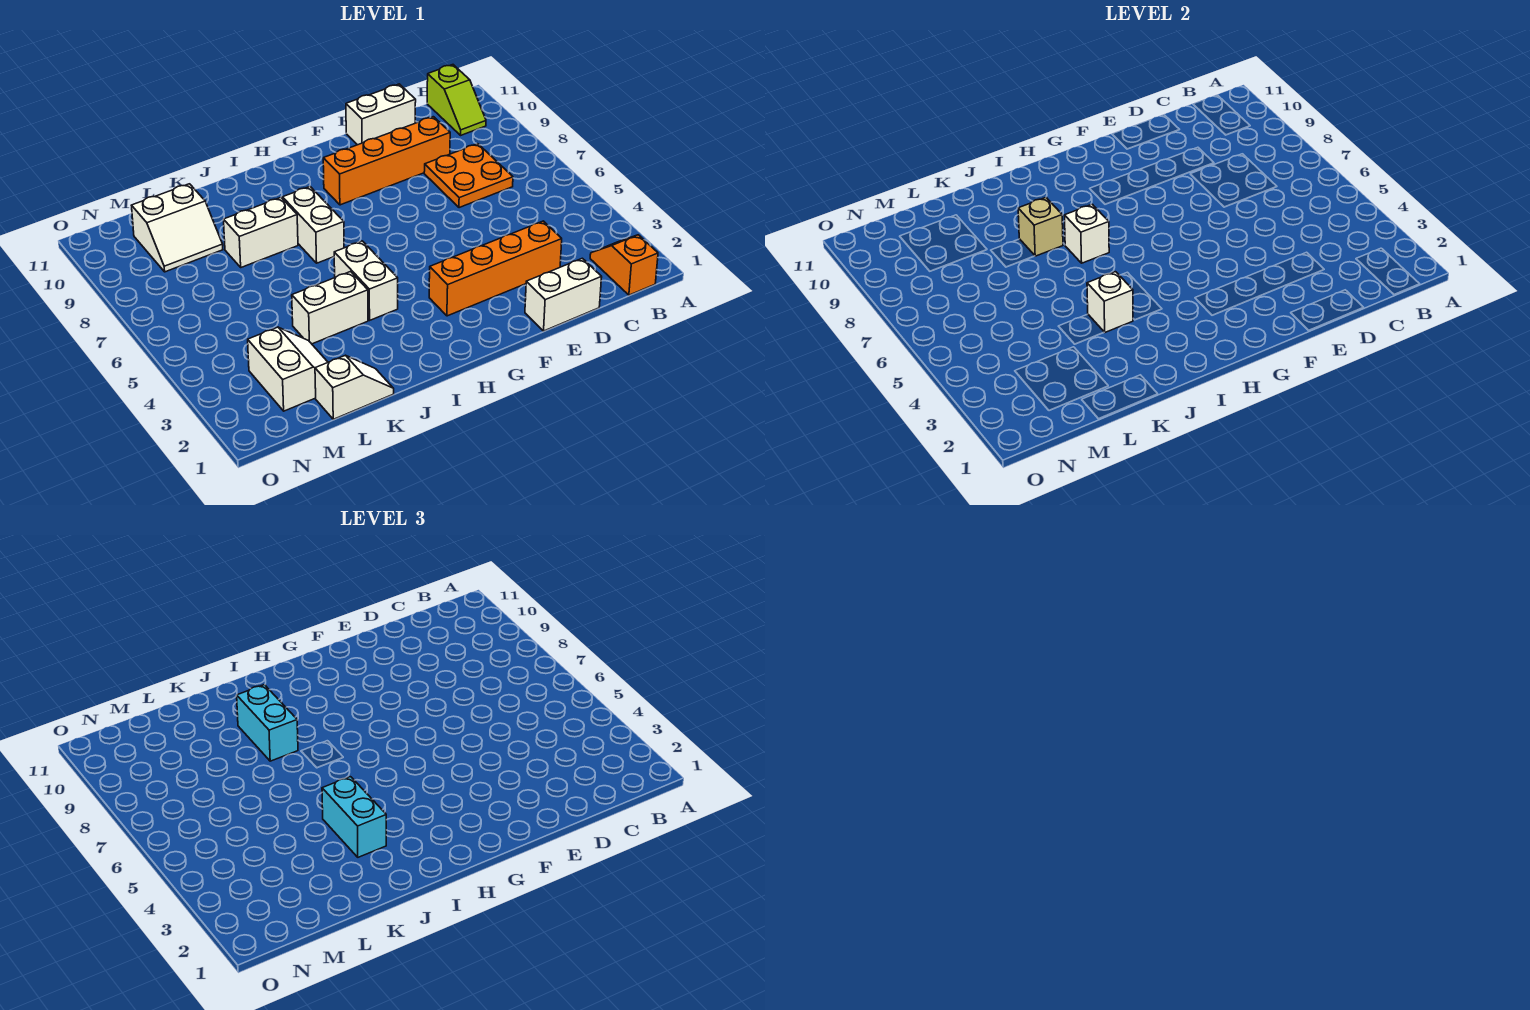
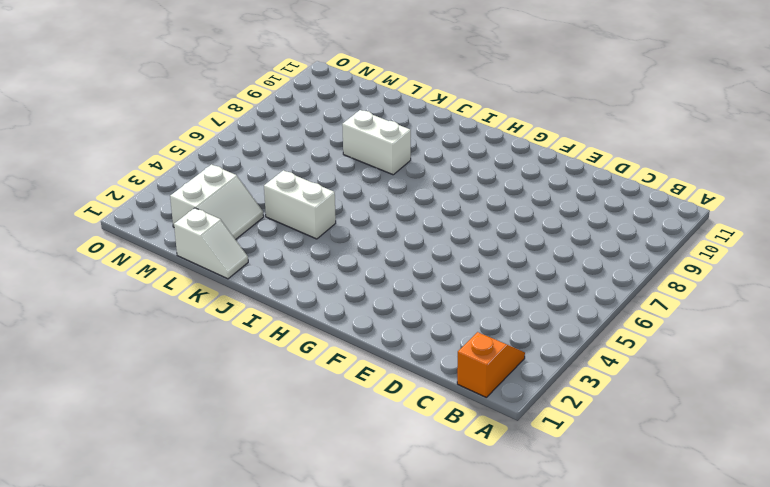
none -> lime 1x2 slope [427,65,486,135]
none -> orange 2x2 plate [424,144,513,208]
none -> white 1x2 brick [525,258,602,331]

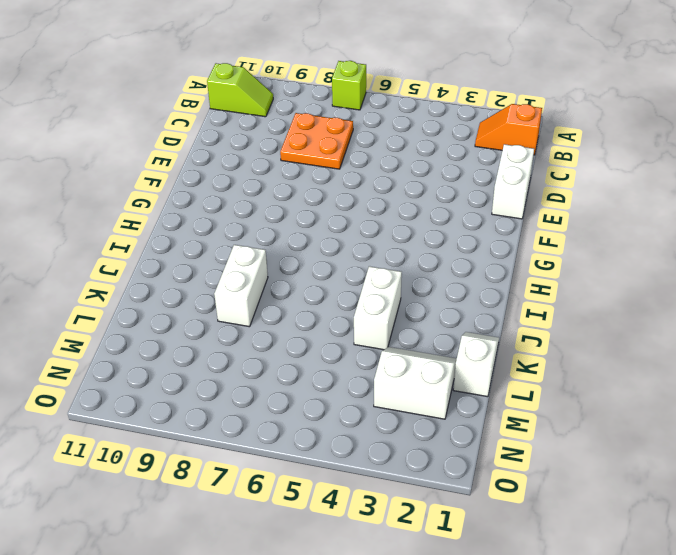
lime 1x1 brick [332,61,366,110] -> none
none -> orange 1x4 brick [429,221,562,316]
none -> orange 1x4 brick [323,117,450,205]
none -> white 1x2 brick [346,84,416,145]

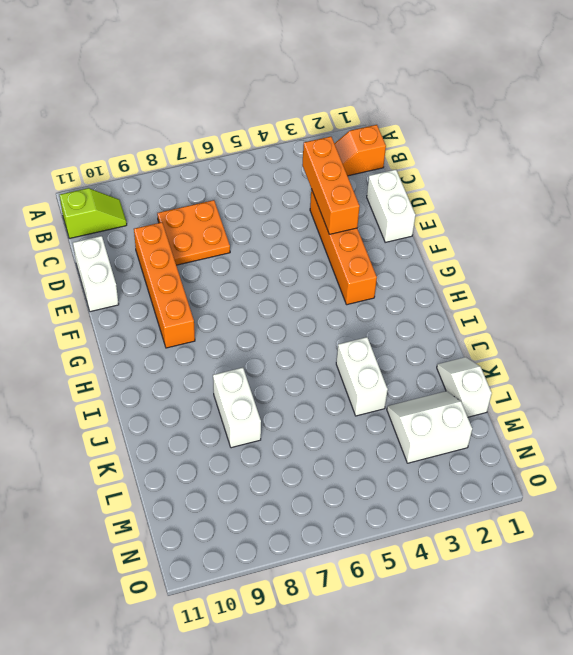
orange 1x3 brick [302,137,360,234] -> none
none -> white 1x2 brick [334,241,398,320]
none -> white 1x2 brick [283,187,344,263]
none -> white 2x2 slope [132,184,223,272]

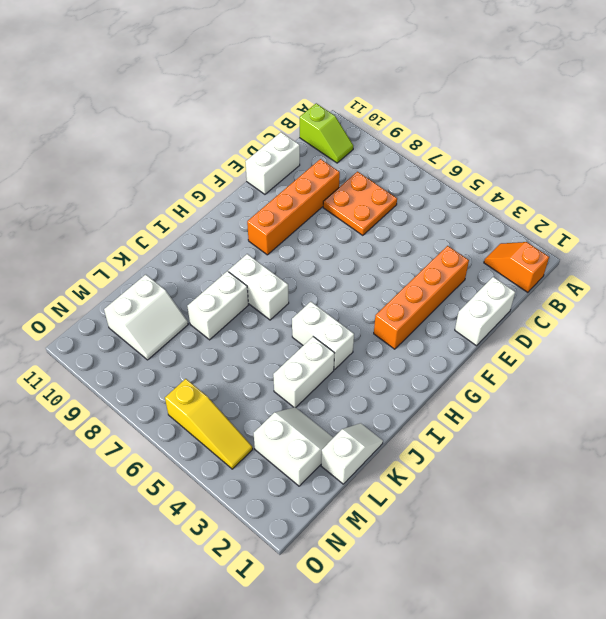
yellow 1x3 slope [165,379,253,469] -> none
none -> white 1x1 brick [1064,204,1109,263]
none -> white 1x1 brick [1087,272,1133,332]
none -> tan 1x1 brick [1018,198,1063,256]

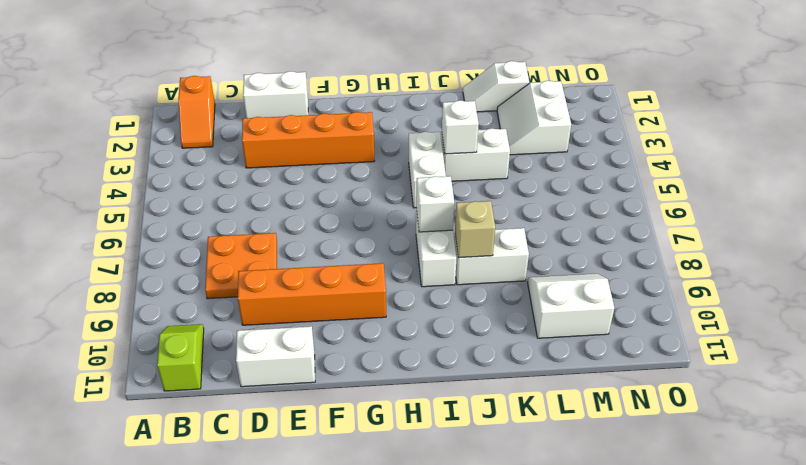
none -> cyan 1x2 brick [322,777,386,857]
none -> cyan 1x2 brick [237,685,298,761]

